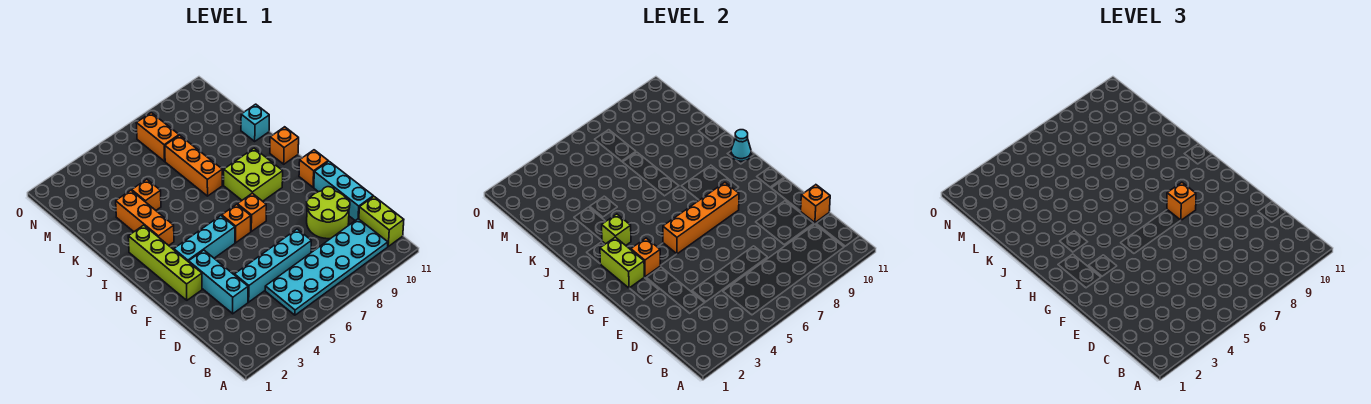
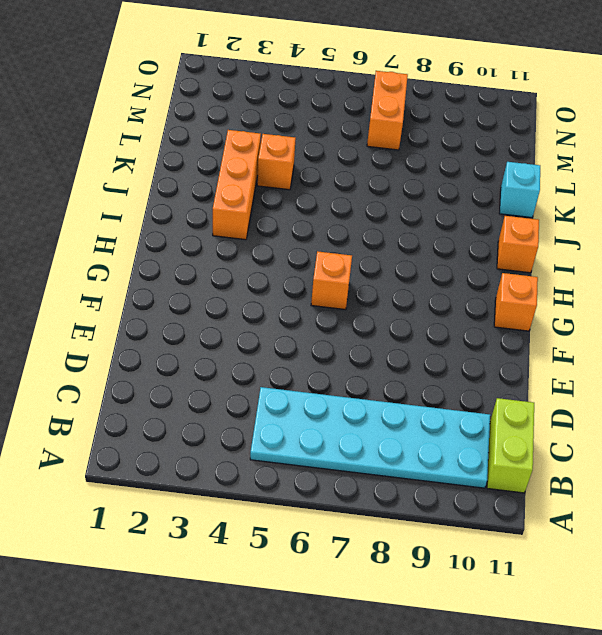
none -> cyan 1x3 brick [189,250,248,314]
none -> cyan 1x4 brick [235,229,311,302]
none -> lime 2x2 round brick [307,187,350,239]

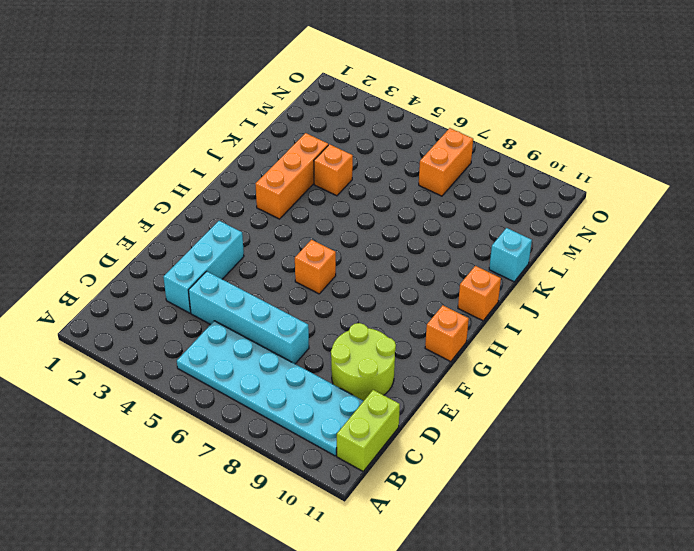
none -> cyan 1x3 brick [314,161,373,221]
none -> lime 1x4 brick [128,225,202,300]
none -> cyan 1x3 brick [174,216,235,262]

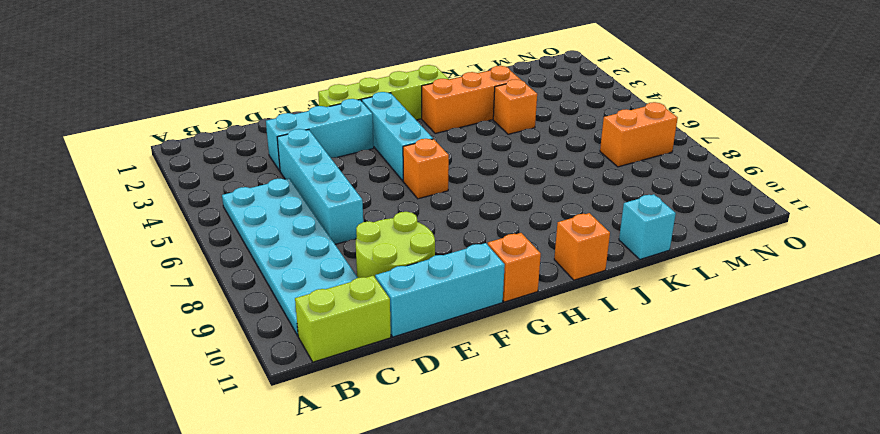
none -> orange 1x1 brick [237,193,266,231]
none -> lime 2x2 brick [224,148,283,201]
none -> orange 1x3 brick [165,135,222,196]

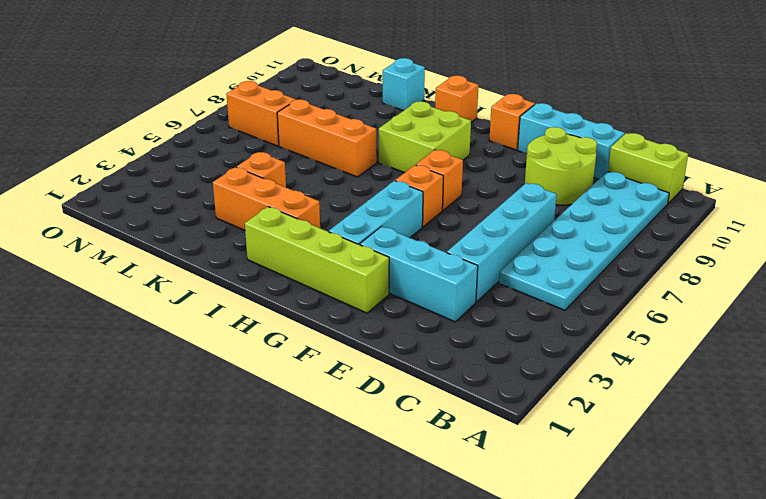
none -> orange 1x1 brick [801,185,830,223]
none -> lime 1x2 brick [600,237,644,288]
none -> orange 1x1 brick [631,238,660,277]

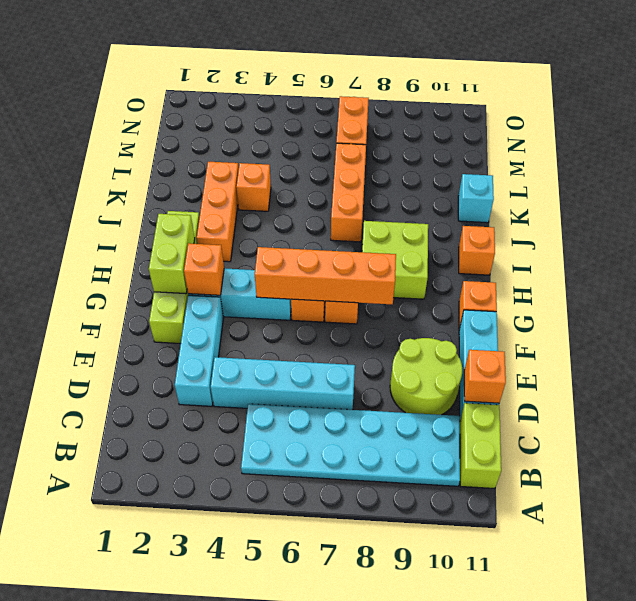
none -> lime 1x1 brick [602,214,631,245]
none -> cyan 1x1 cone [731,130,751,161]
none -> orange 1x1 brick [1167,182,1196,220]

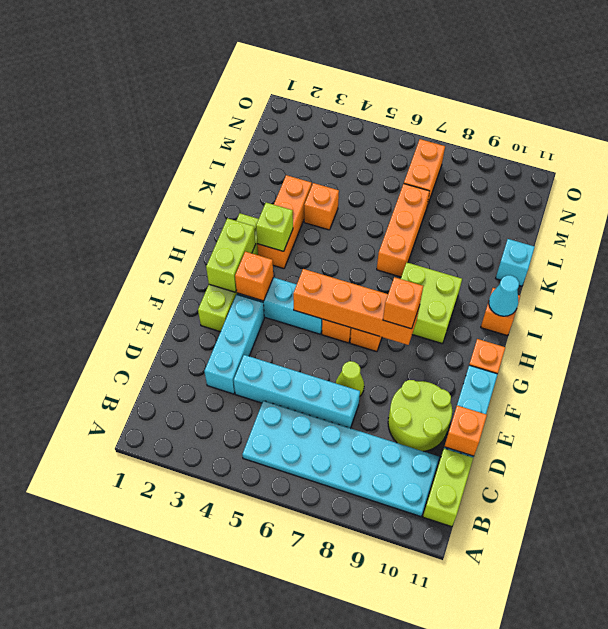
lime 1x1 cone [336,361,364,396] -> none

